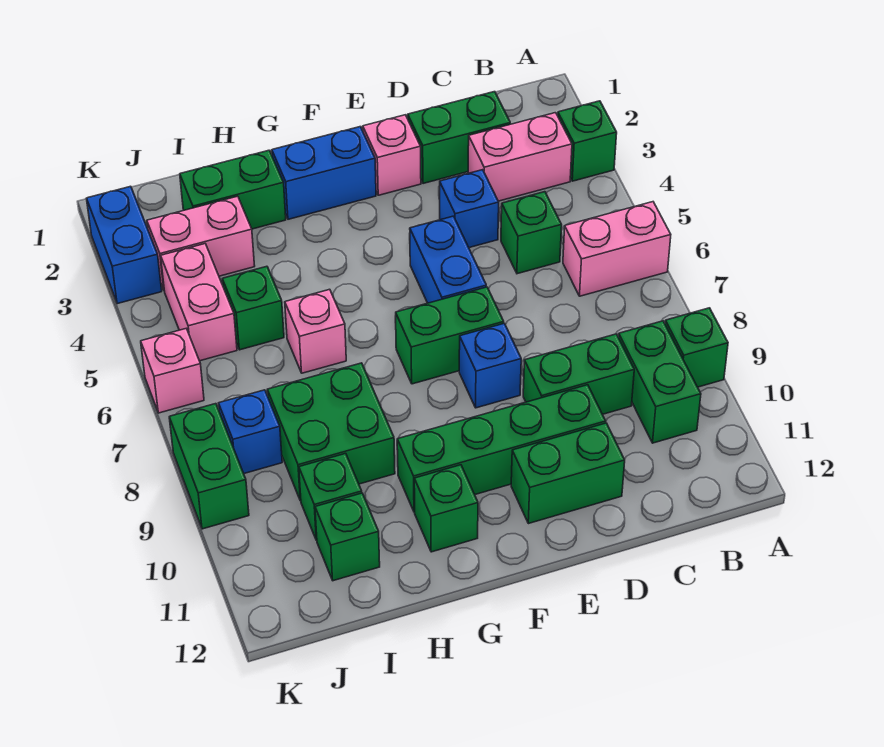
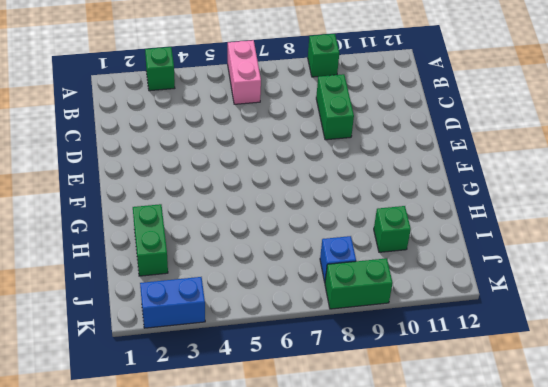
none -> pink 1x2 brick [468,113,572,201]
none -> green 1x2 brick [619,321,701,443]
none -> green 1x2 brick [408,92,510,184]

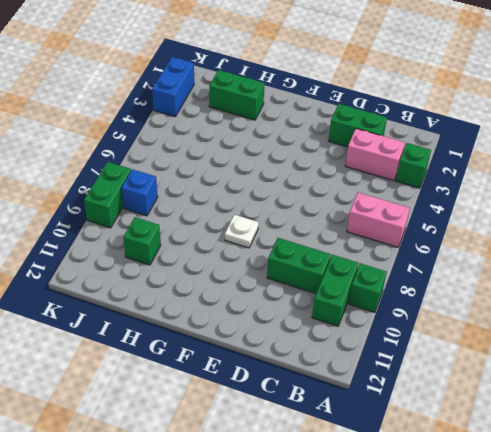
white 1x1 plate [225,215,259,248] -> none
none -> green 1x1 brick [501,192,562,274]
none -> blue 1x1 brick [440,170,499,248]
none -> green 1x4 brick [397,385,606,512]

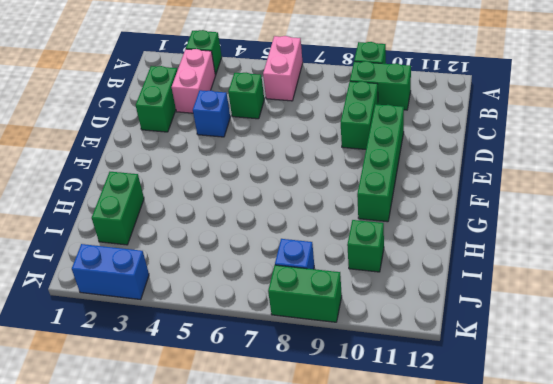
none -> green 1x2 brick [511,423,625,524]
none -> pink 1x1 brick [363,115,421,195]
none -> blue 1x2 brick [410,216,486,303]

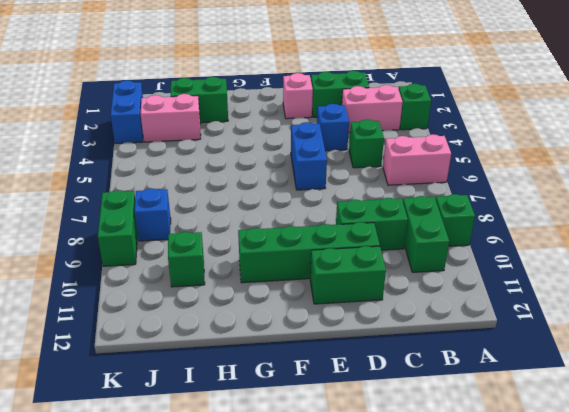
none -> green 1x2 brick [396,287,504,384]
none -> blue 1x1 brick [459,323,521,408]
none -> blue 1x2 brick [272,127,376,219]

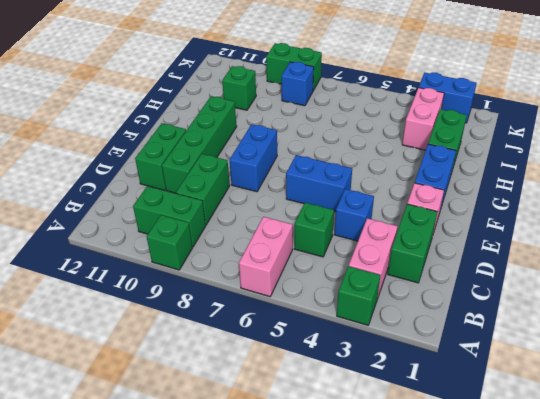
blue 1x2 brick [230,124,277,192] -> blue 1x1 brick [459,323,521,408]
none -> green 1x2 brick [396,287,504,384]
none -> green 1x1 brick [414,465,478,552]
none -> pink 1x1 brick [285,289,346,373]

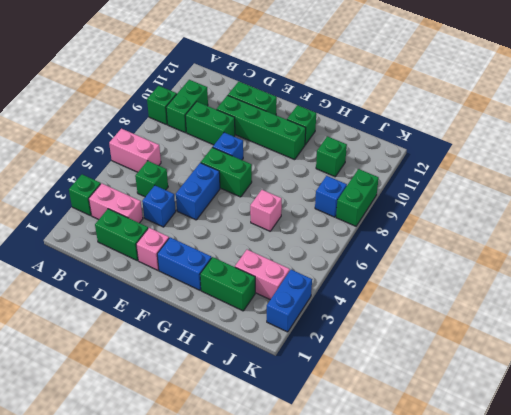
none -> green 2x2 brick [267,363,395,501]
none -> green 1x1 brick [222,266,284,350]
none -> green 1x1 brick [315,493,380,581]

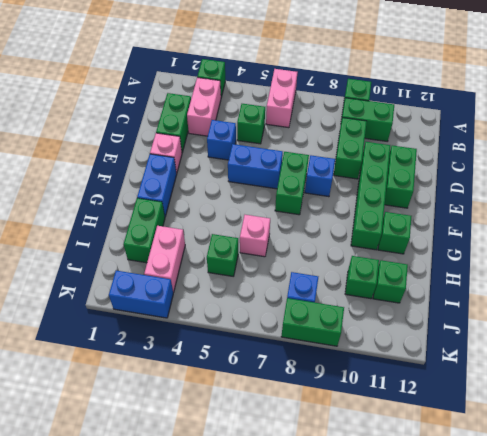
none -> green 2x2 brick [267,363,395,501]
none -> pink 1x2 brick [161,244,237,361]
none -> pink 1x1 brick [141,328,204,413]

